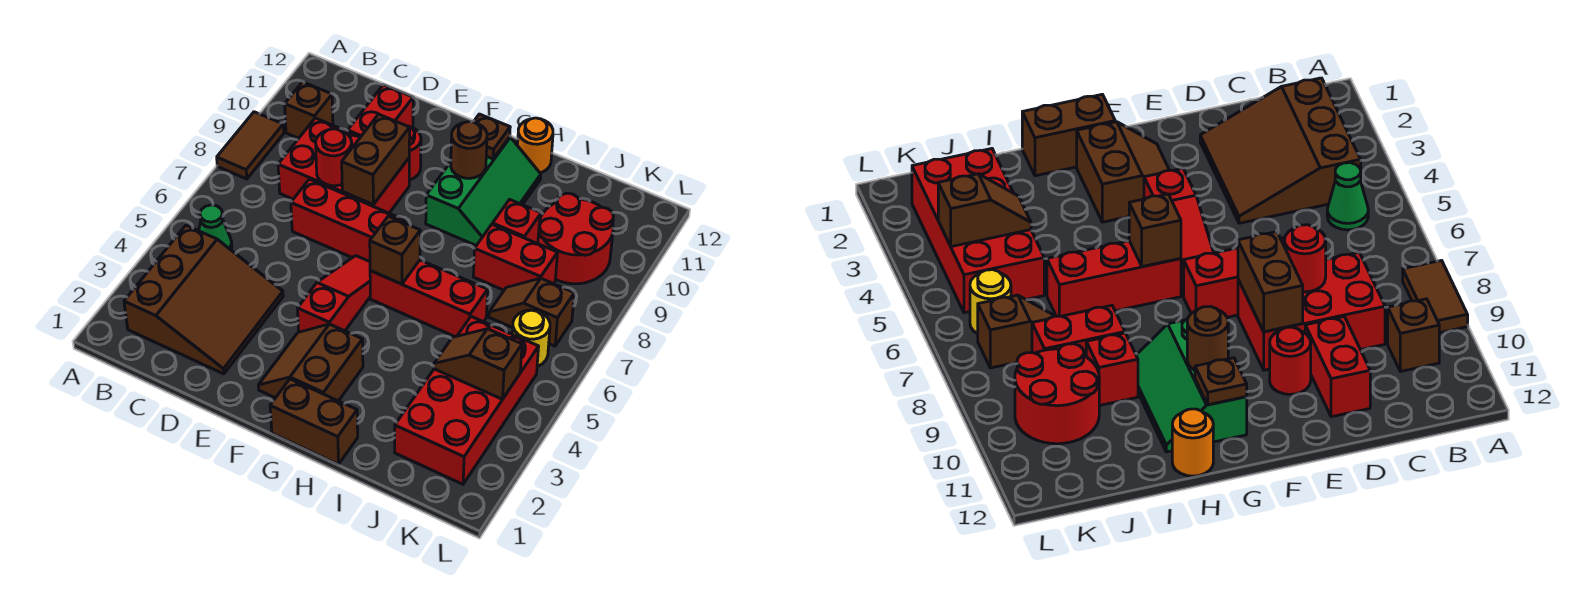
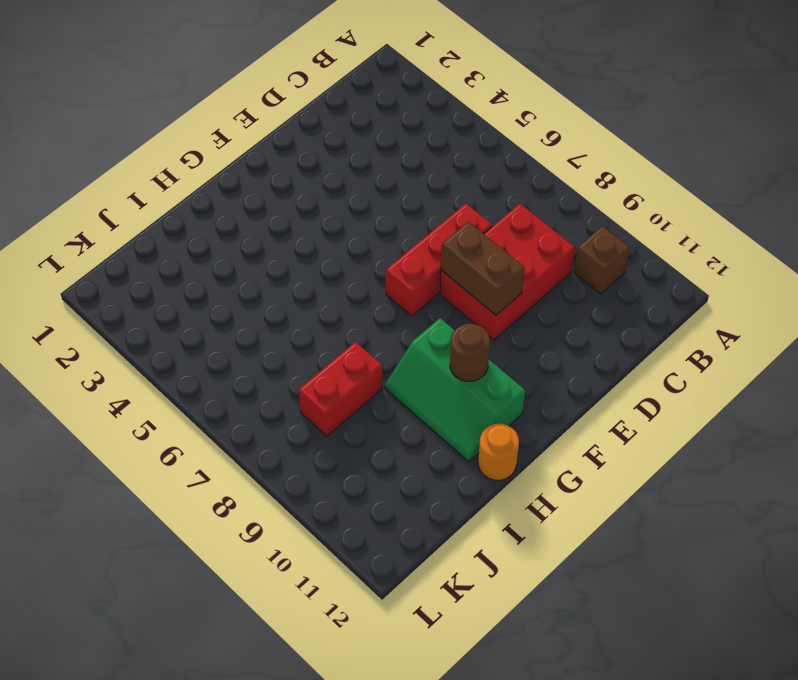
none -> brown 1x2 tile [217,112,284,179]
none -> brown 3x3 slope [124,226,283,374]
none -> green 1x1 cone [199,205,232,250]

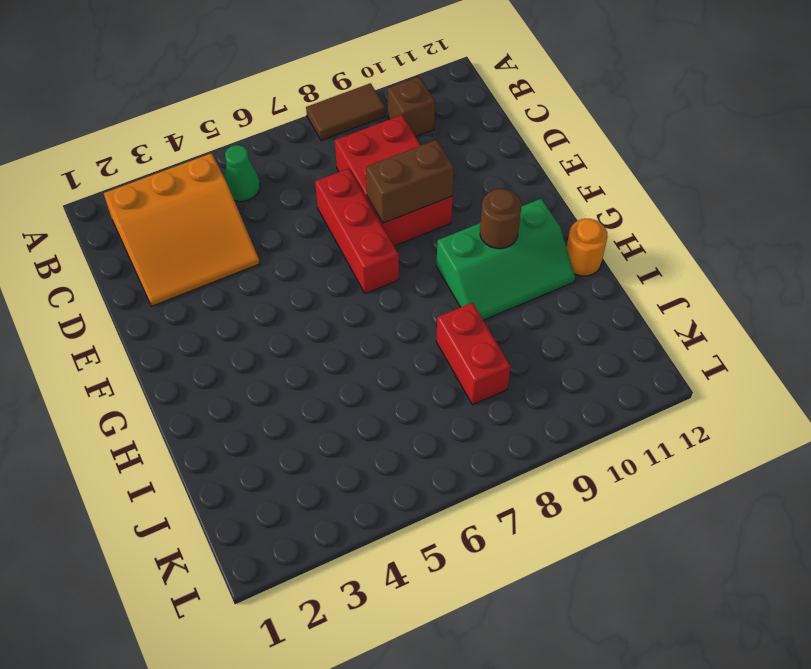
orange 3x3 slope [104,153,260,306] -> brown 3x3 slope [124,226,283,374]
none -> red 1x2 brick [348,85,413,137]
none -> red 1x1 round brick [408,126,421,180]
none -> brown 2x2 slope [258,324,363,401]

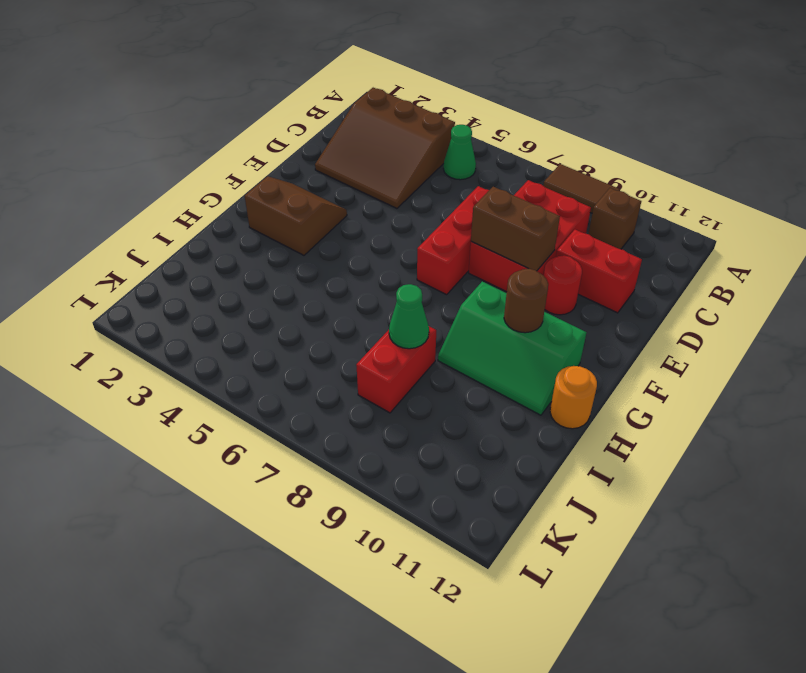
green 1x1 cone [389,284,429,349] -> none
none -> red 1x3 slope [298,256,370,332]
none -> brown 1x2 brick [270,379,358,464]
none -> red 1x3 brick [370,260,488,337]

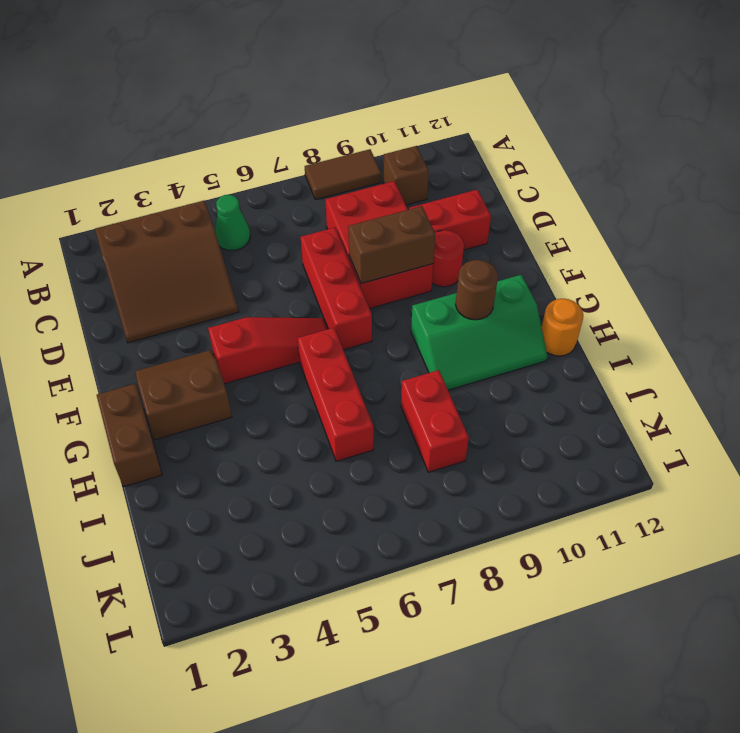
none -> red 1x1 brick [492,200,541,244]
none -> red 2x4 brick [395,317,539,484]
none -> brown 1x2 slope [489,278,574,346]

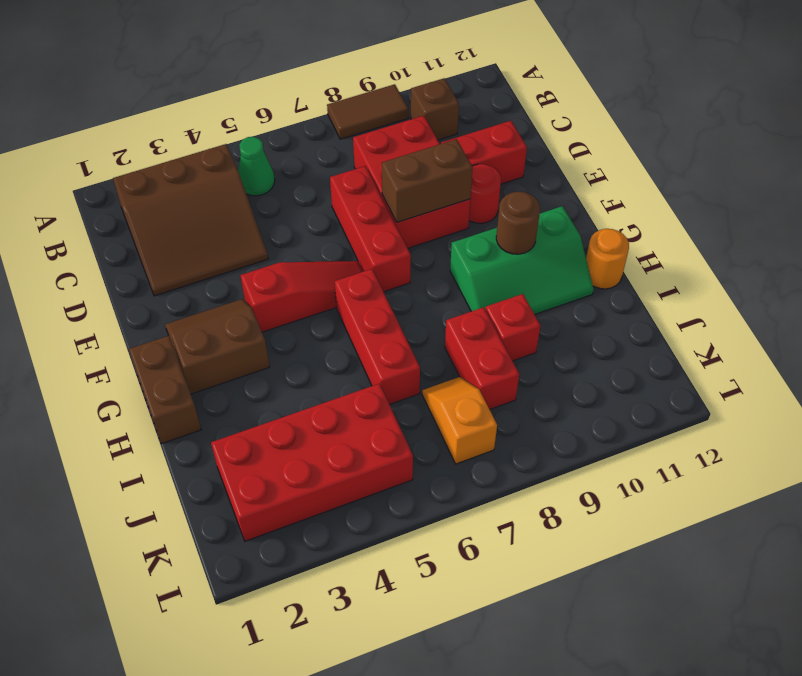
orange 1x2 slope [422,377,497,464] -> brown 1x2 slope [489,278,574,346]
none -> red 2x2 round brick [538,193,613,284]
none -> yellow 1x1 round brick [512,310,550,366]
none -> red 1x1 round brick [316,129,352,186]

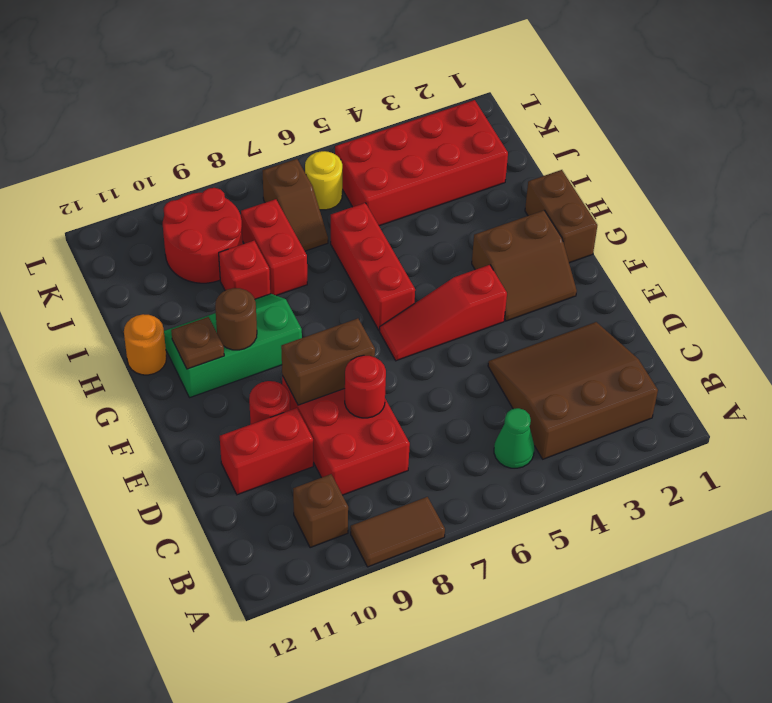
none -> red 1x3 brick [291,179,405,262]
none -> brown 1x1 brick [370,216,420,284]
none -> brown 1x2 slope [434,329,522,399]

